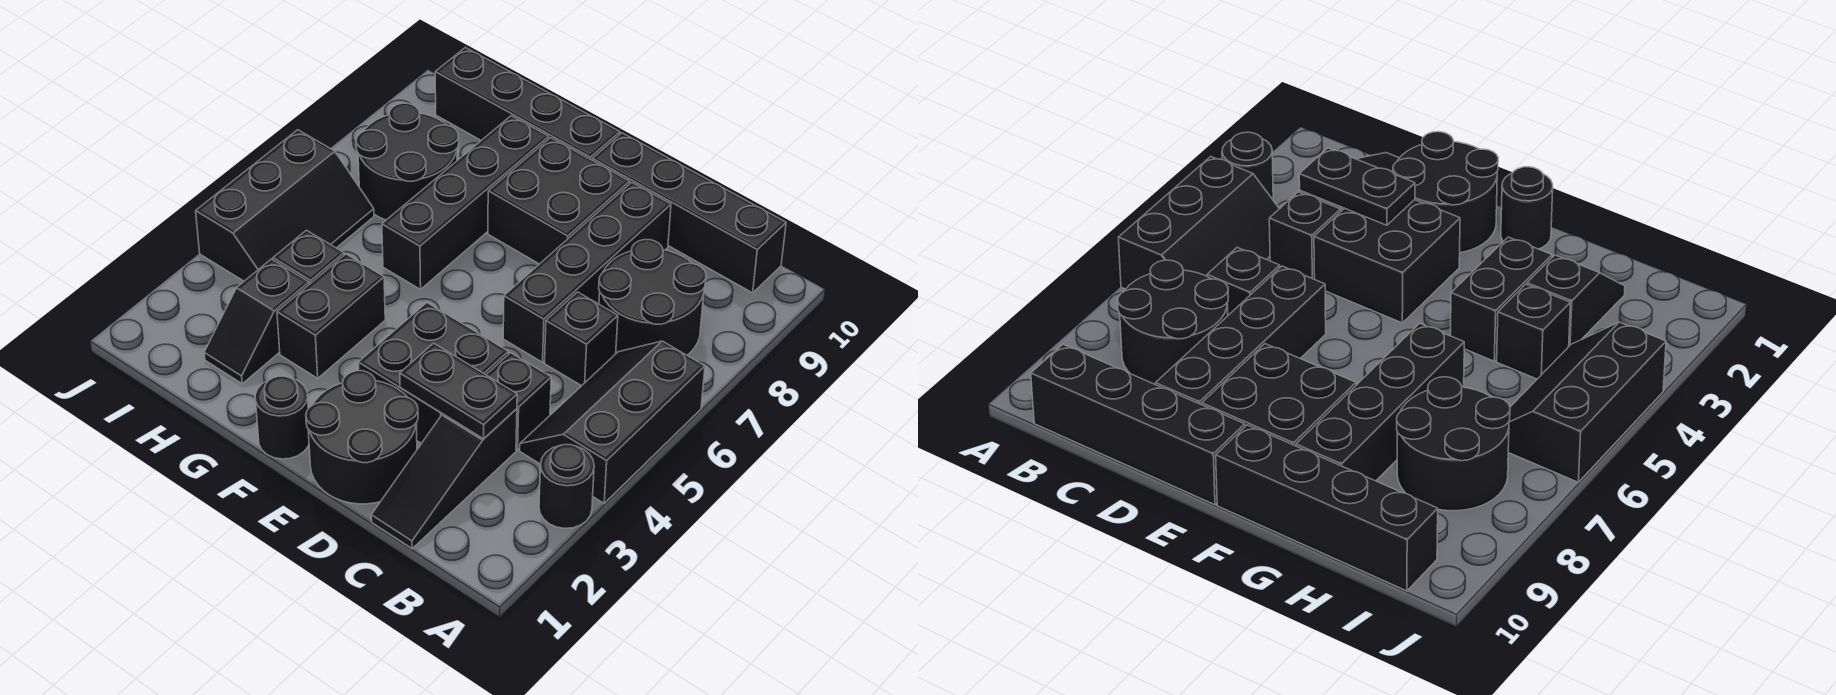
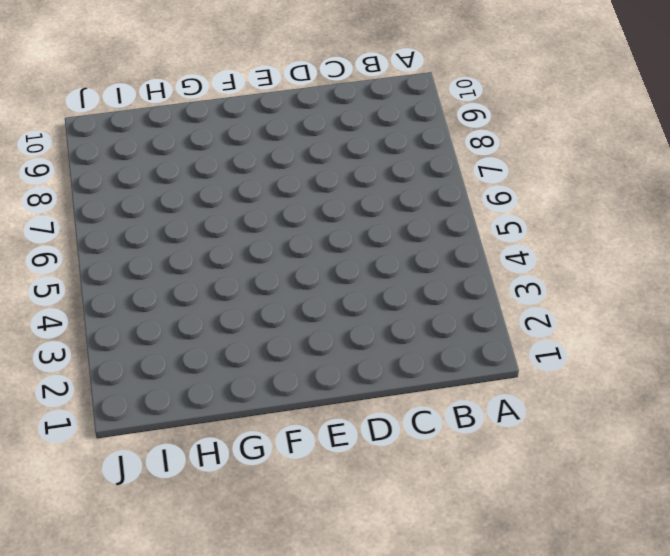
none -> black 1x1 round brick [539,445,594,528]
none -> black 2x3 slope [520,341,705,503]
none -> black 2x2 round brick [599,240,706,355]

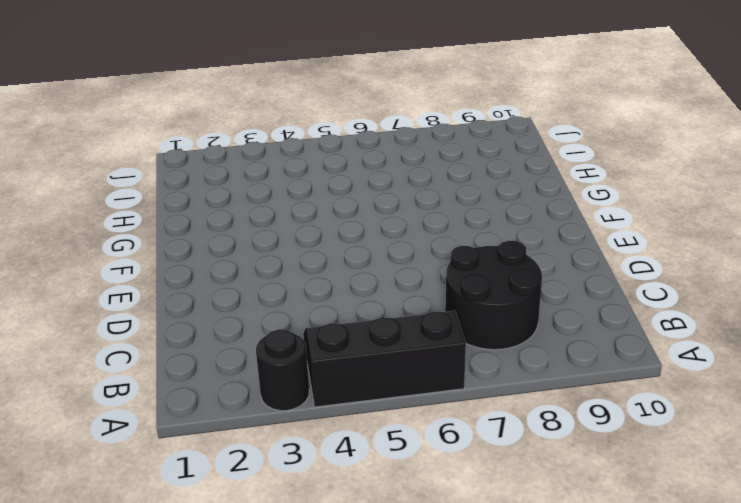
none -> black 1x4 brick [592,133,786,293]
none -> black 1x3 slope [371,409,517,549]
none -> black 1x1 brick [486,353,551,450]

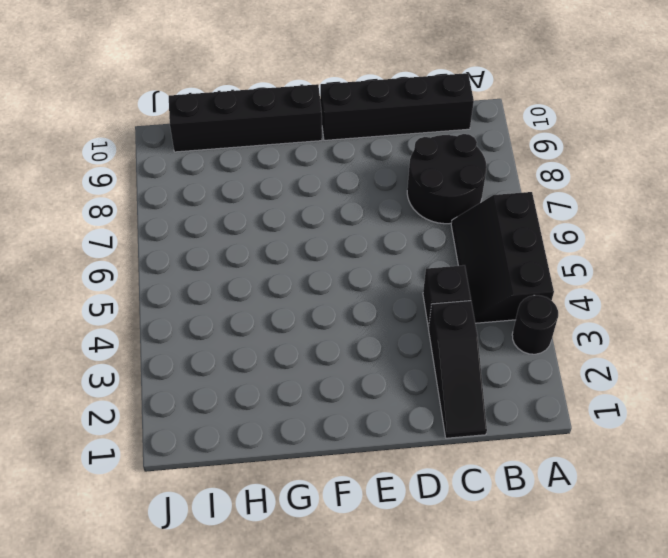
none -> black 1x1 brick [545,292,618,386]
none -> black 2x2 round brick [306,371,418,504]
none -> black 2x2 brick [358,303,508,444]

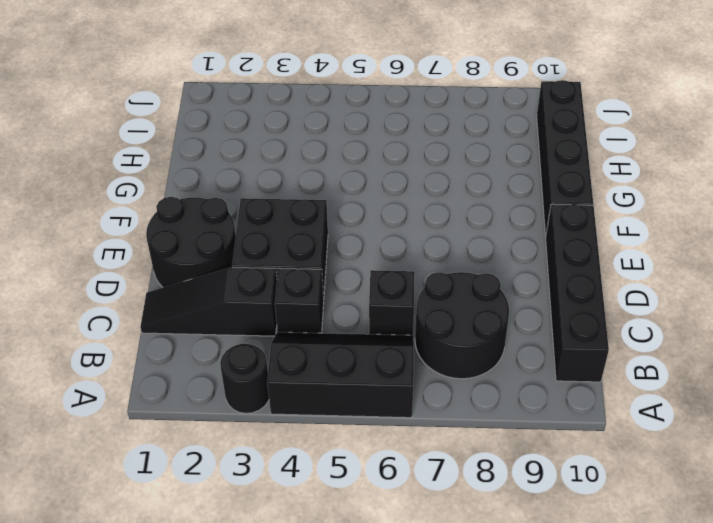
none -> black 1x4 brick [503,182,671,362]
none -> black 2x2 brick [488,138,630,264]
none -> black 1x1 round brick [255,376,309,459]

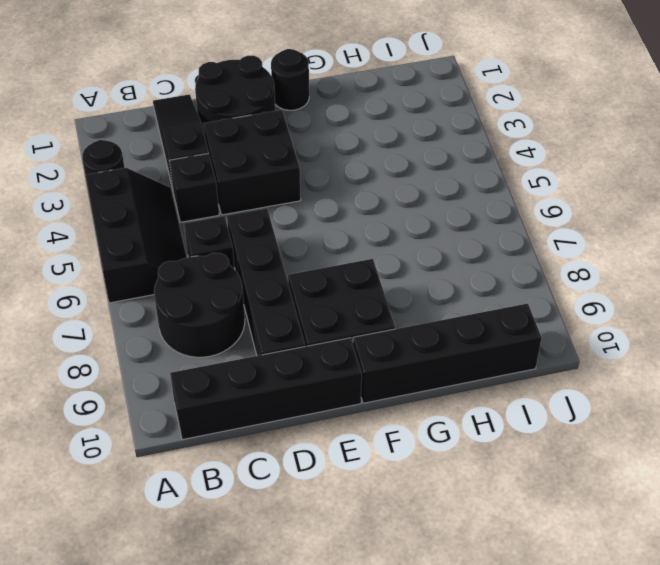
none -> black 1x2 brick [277,254,385,378]
none -> black 1x4 brick [382,116,549,289]
none -> black 1x2 slope [204,259,309,384]

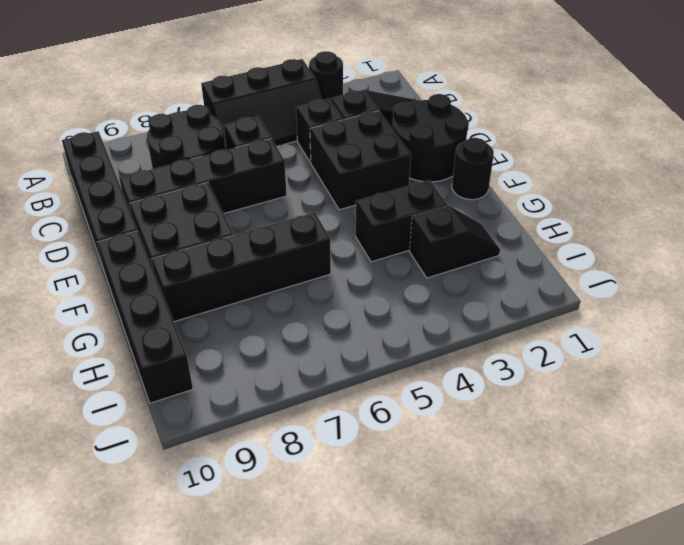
none -> black 1x1 brick [273,230,344,284]
none -> black 2x2 round brick [356,103,459,220]
none -> black 2x3 slope [196,130,374,281]

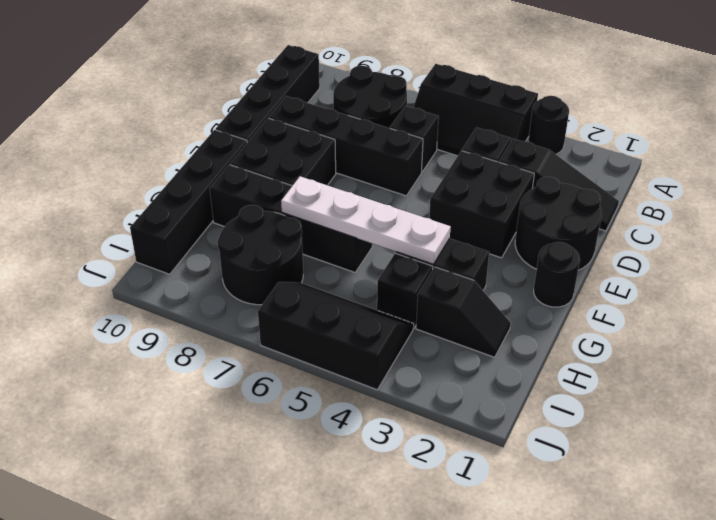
white 1x4 plate [281,176,451,264] -> none
none -> black 1x2 plate [400,343,517,439]

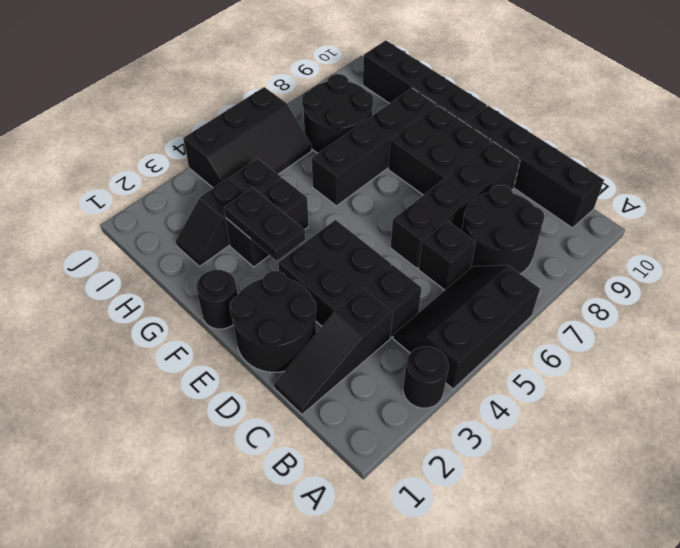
black 1x2 plate [224,188,305,261] -> black 1x2 plate moved to [400,343,517,439]

